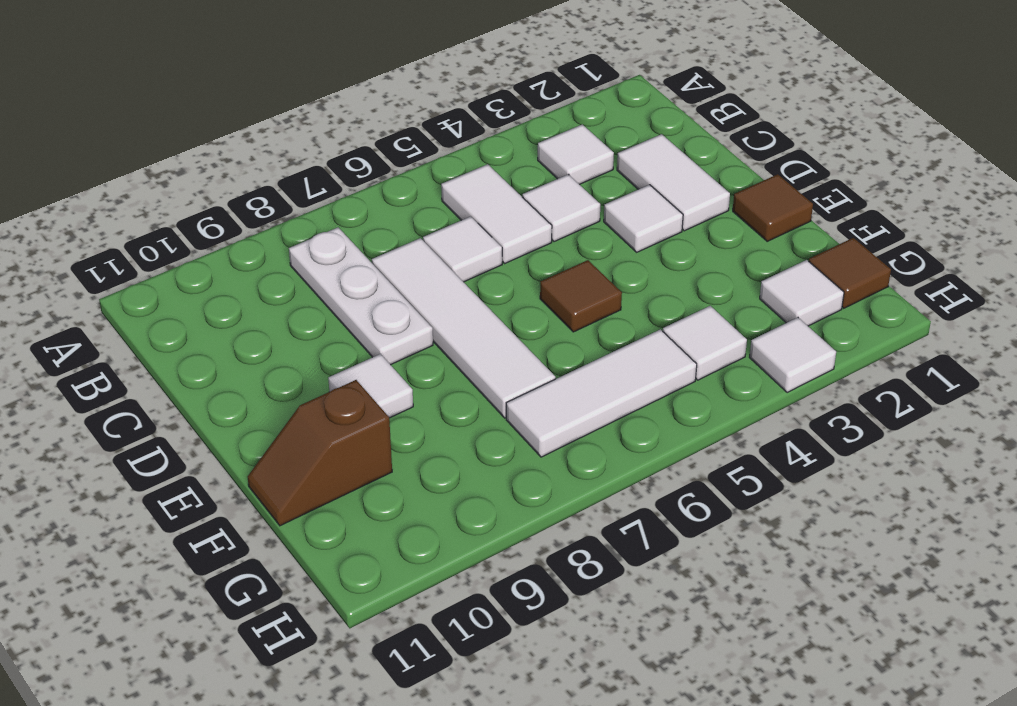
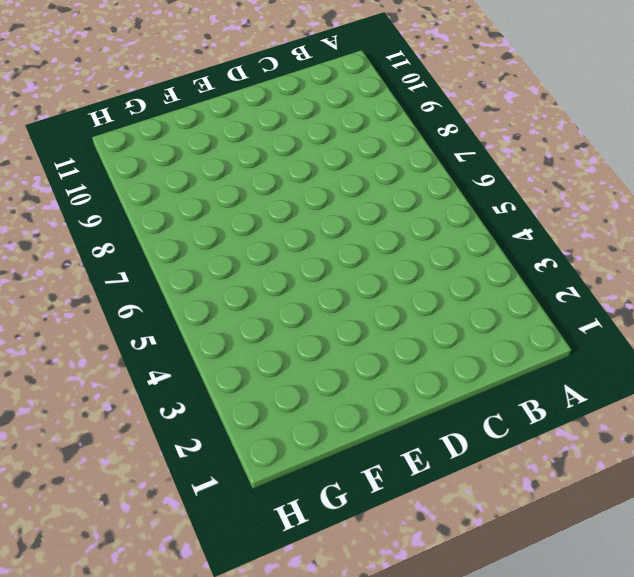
none -> white 1x1 tile [538,124,614,184]
none -> white 1x2 tile [441,164,552,263]
none -> white 1x3 plate [289,227,433,365]

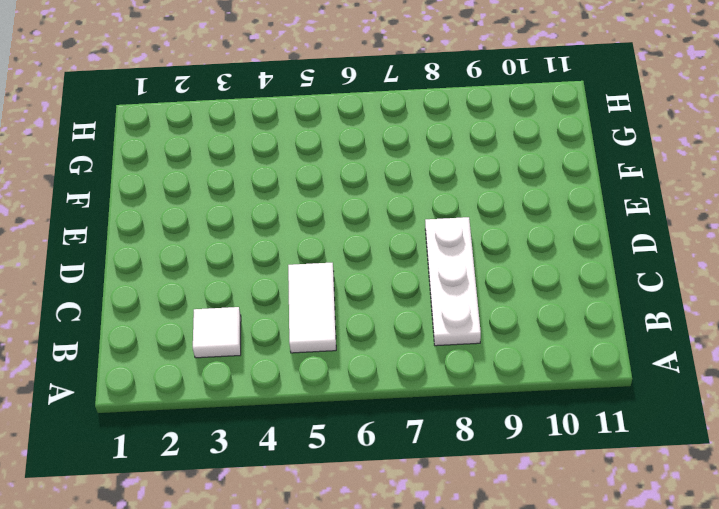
none -> white 1x2 tile [617,134,730,231]
none -> white 1x1 tile [522,174,600,242]
none -> white 1x1 tile [423,216,502,282]

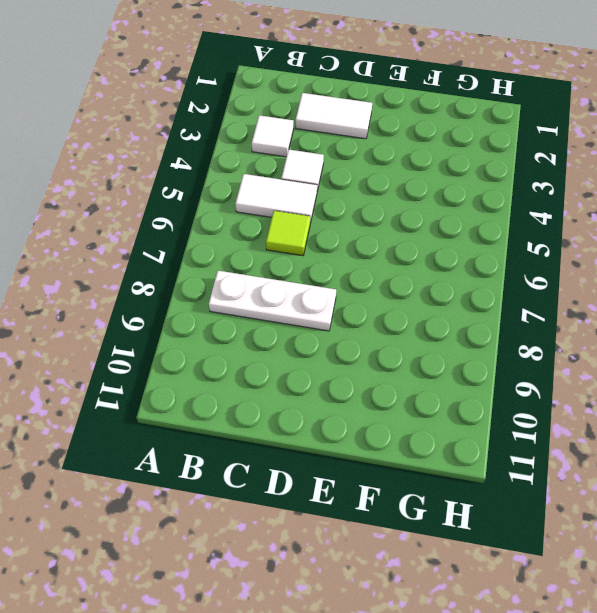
lime 1x1 tile [266,211,310,256] -> white 1x1 tile [423,216,502,282]
none -> white 1x4 tile [372,238,556,418]
none -> white 1x1 tile [604,185,683,252]
none -> brown 1x1 tile [733,174,813,241]

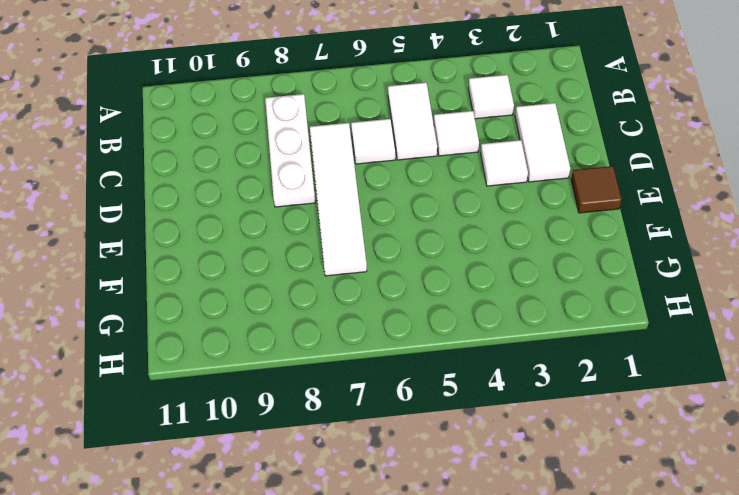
none -> brown 1x1 tile [540,260,622,332]
none -> white 1x1 tile [328,354,413,418]
none -> brown 1x2 slope [247,380,392,526]

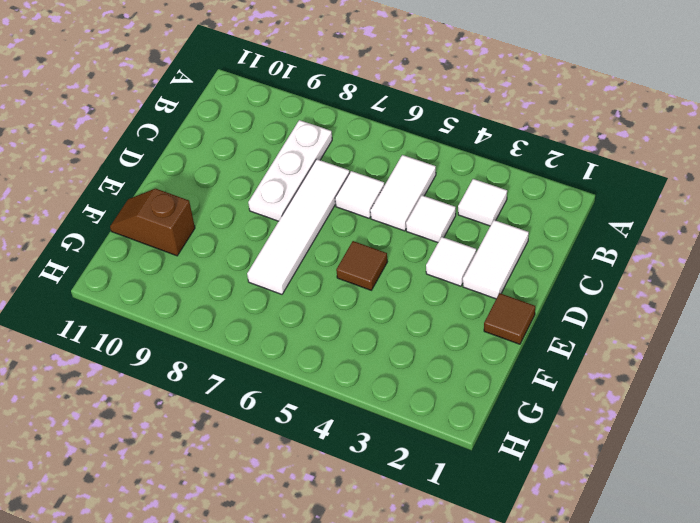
none -> white 1x1 tile [328,354,413,418]
none -> brown 1x1 tile [809,238,891,308]
none -> white 1x1 tile [760,260,844,326]

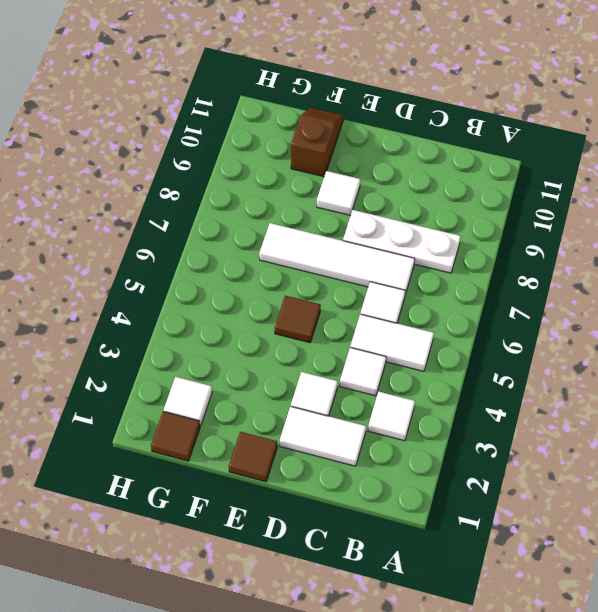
none -> white 1x1 tile [663,306,747,380]
none -> white 1x3 tile [506,329,697,457]
none -> white 1x1 tile [749,318,836,393]

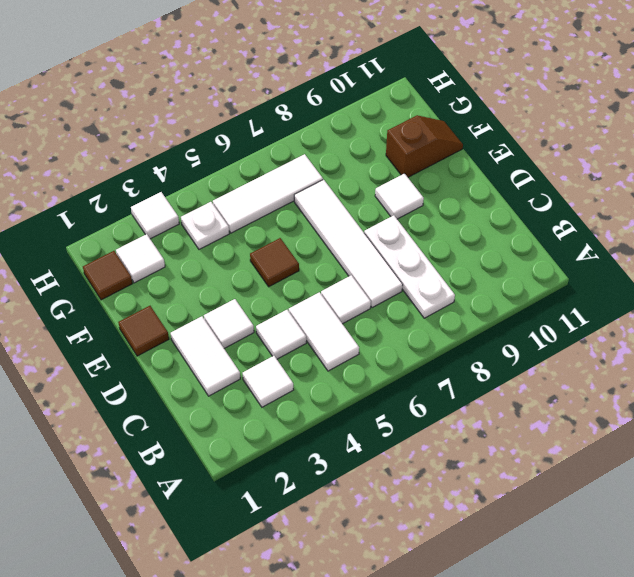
white 1x1 plate [181,202,229,249] -> white 1x1 tile [663,306,747,380]

